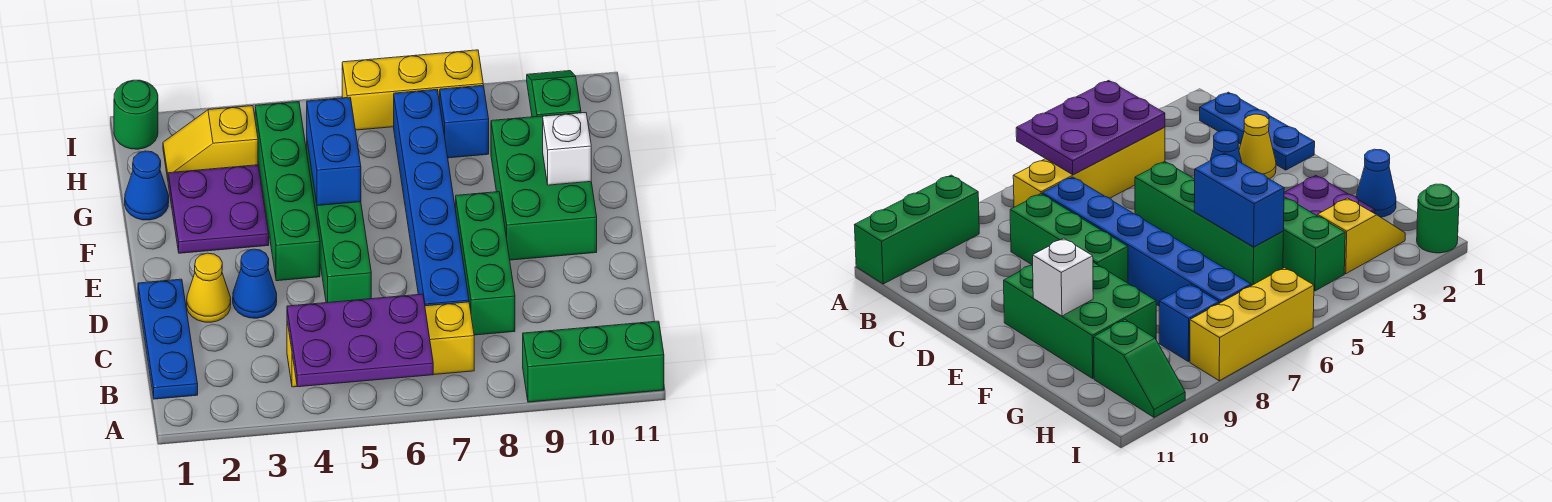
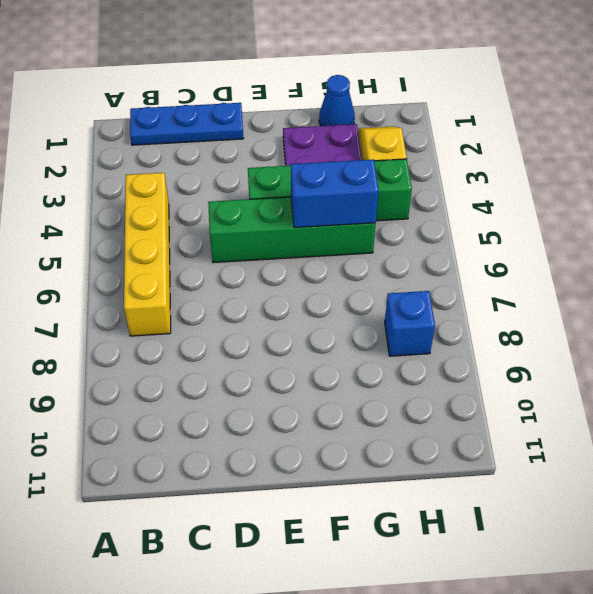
none -> green 1x3 brick [523,321,664,402]
none -> blue 1x6 brick [394,89,469,306]
none -> green 1x3 brick [456,192,515,335]

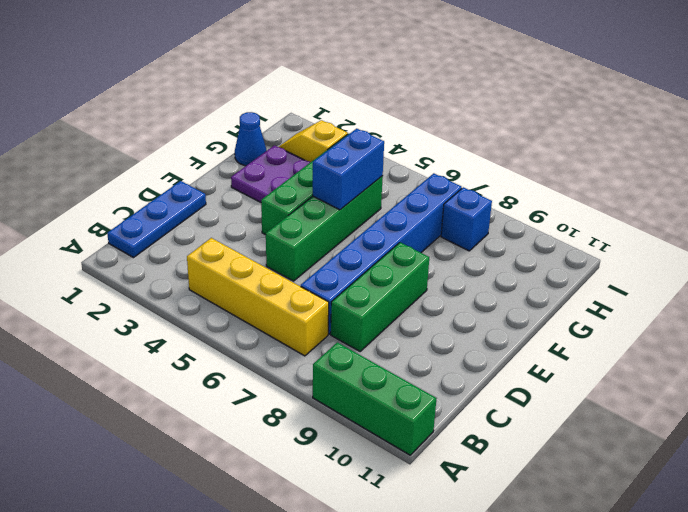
none -> yellow 1x1 cone [187,253,231,322]
none -> blue 1x1 cone [233,249,277,318]
none -> green 2x3 brick [491,113,597,260]

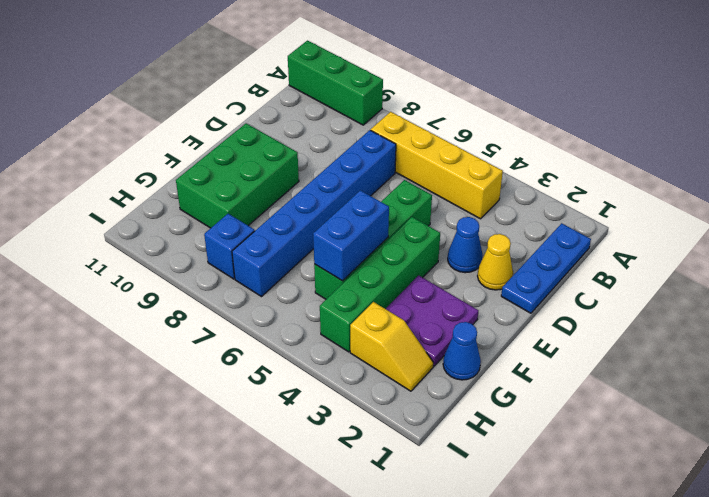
none -> green 1x3 brick [456,192,515,335]
none -> green 1x2 slope [527,71,581,117]
none -> green 1x1 round brick [114,80,158,149]

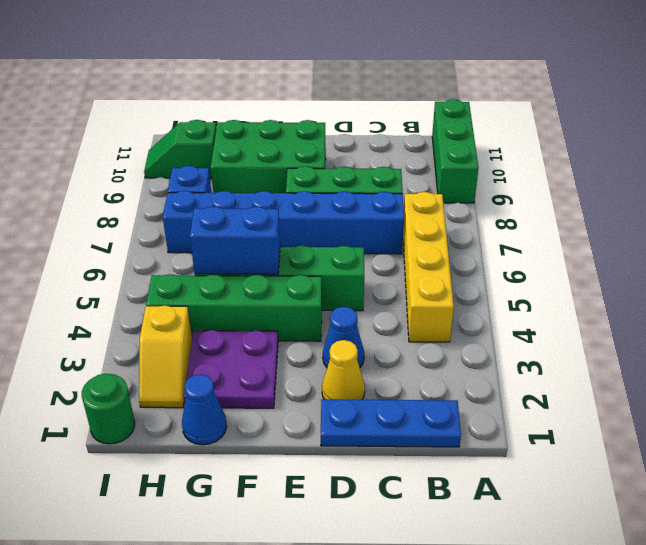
none -> yellow 1x3 brick [342,50,483,130]
none -> purple 2x3 plate [287,294,433,387]
none -> white 1x1 brick [543,113,591,185]

